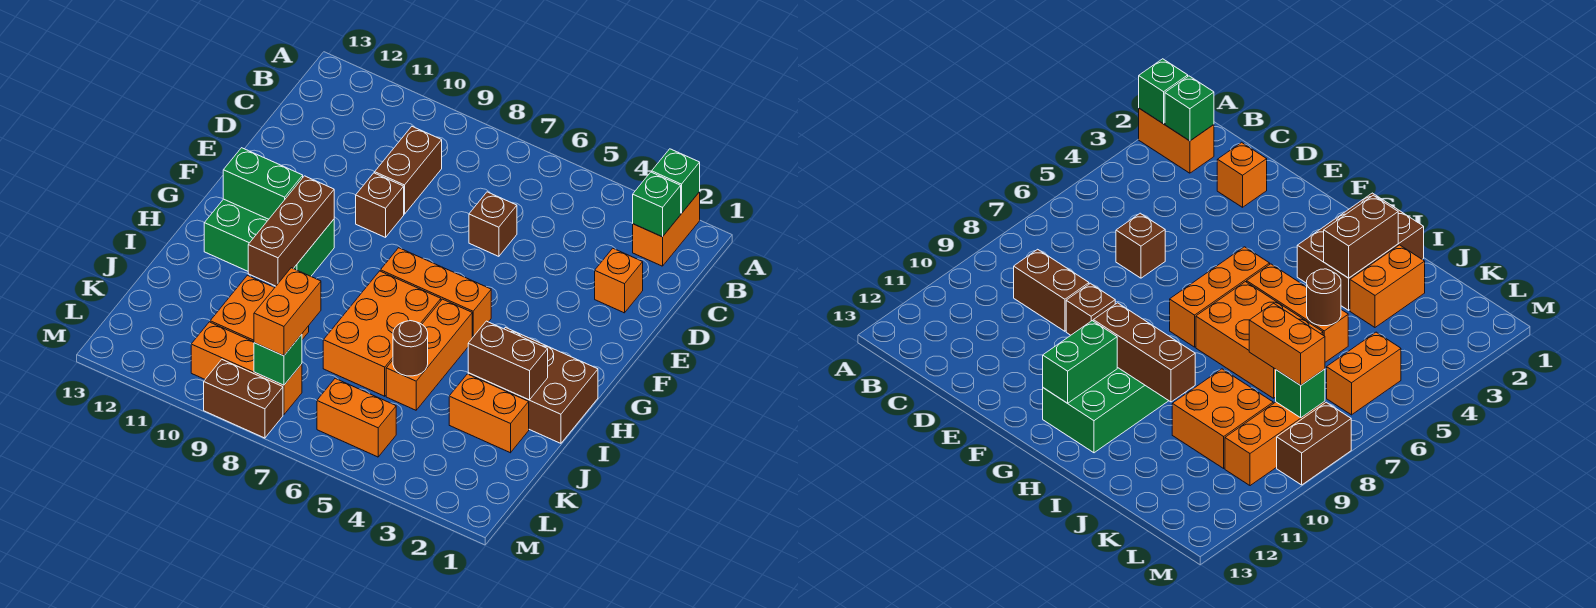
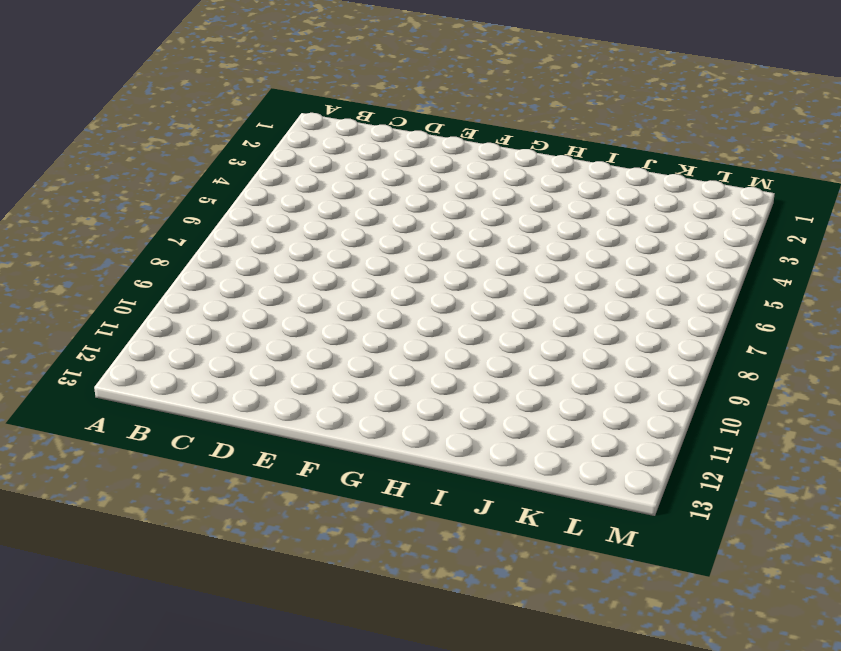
none -> orange 1x2 brick [633,192,700,266]
none -> brown 1x2 brick [375,127,442,214]
none -> orange 1x1 brick [595,248,643,313]

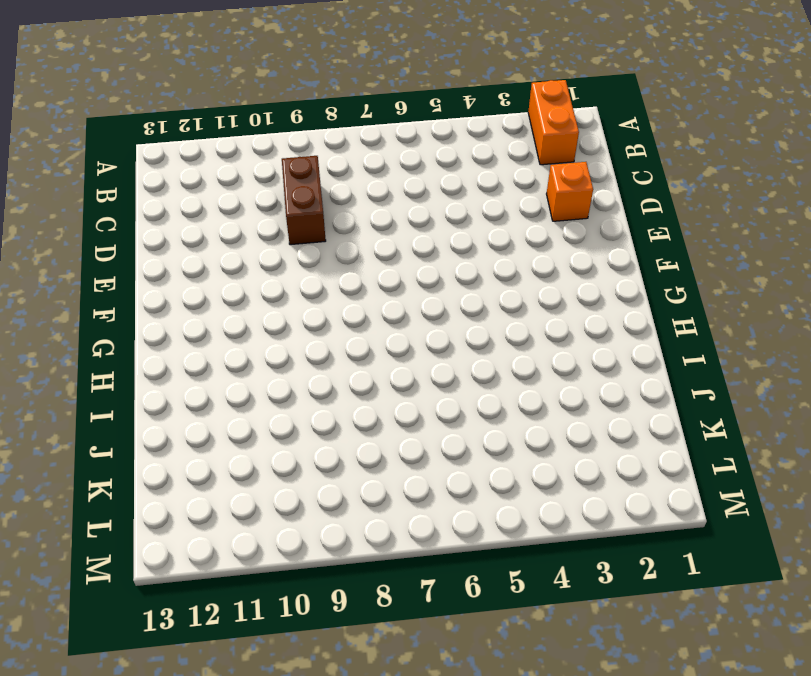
none -> brown 1x1 brick [469,192,517,256]
none -> brown 1x1 brick [356,173,404,237]
none -> orange 1x3 brick [380,248,491,338]

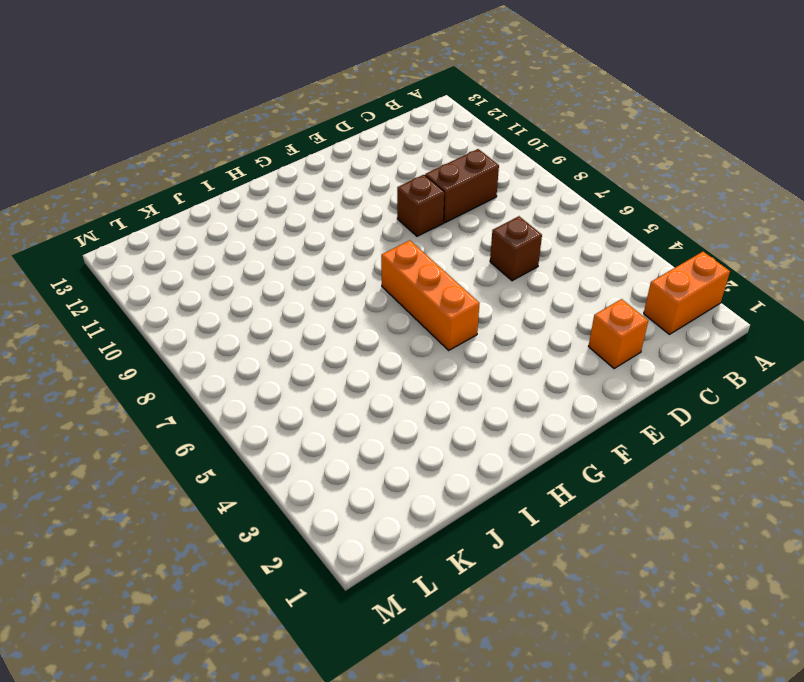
none -> green 2x3 brick [204,199,334,276]
none -> brown 2x3 brick [468,327,598,443]
none -> orange 1x3 brick [386,299,472,410]

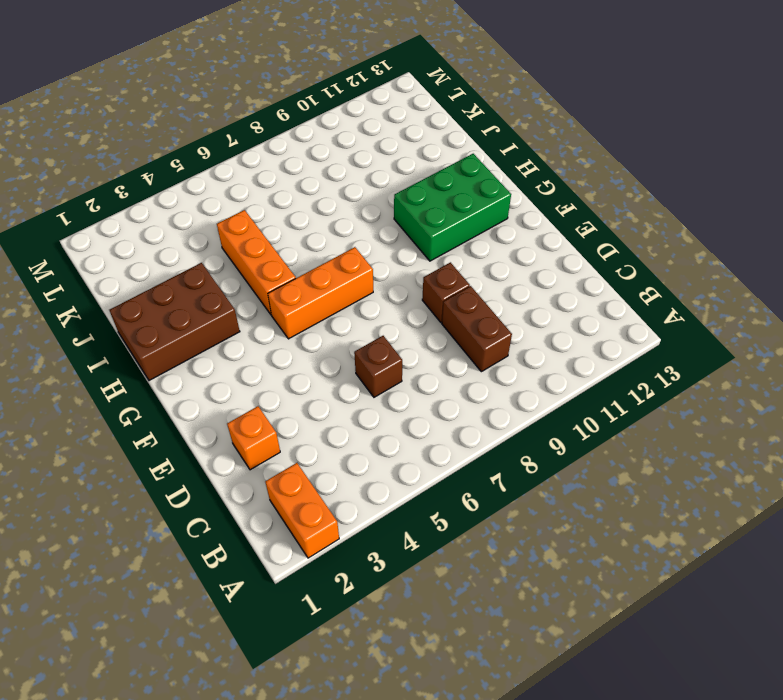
none -> orange 2x3 brick [323,271,441,396]
none -> orange 1x2 brick [449,374,529,453]
none -> orange 2x2 brick [210,275,309,342]

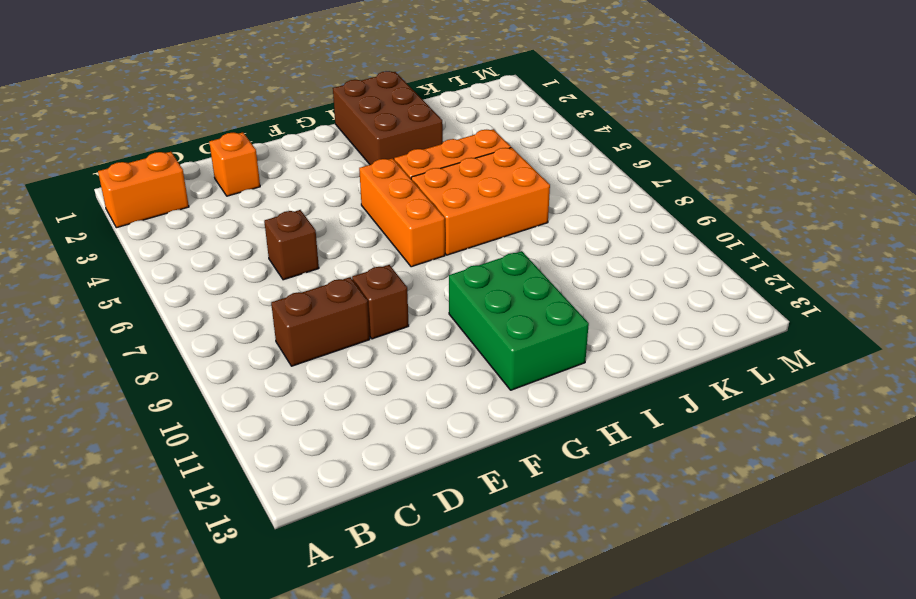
none -> orange 1x2 brick [449,374,529,453]
none -> orange 2x2 brick [210,275,309,342]
none -> orange 1x2 brick [317,378,396,457]

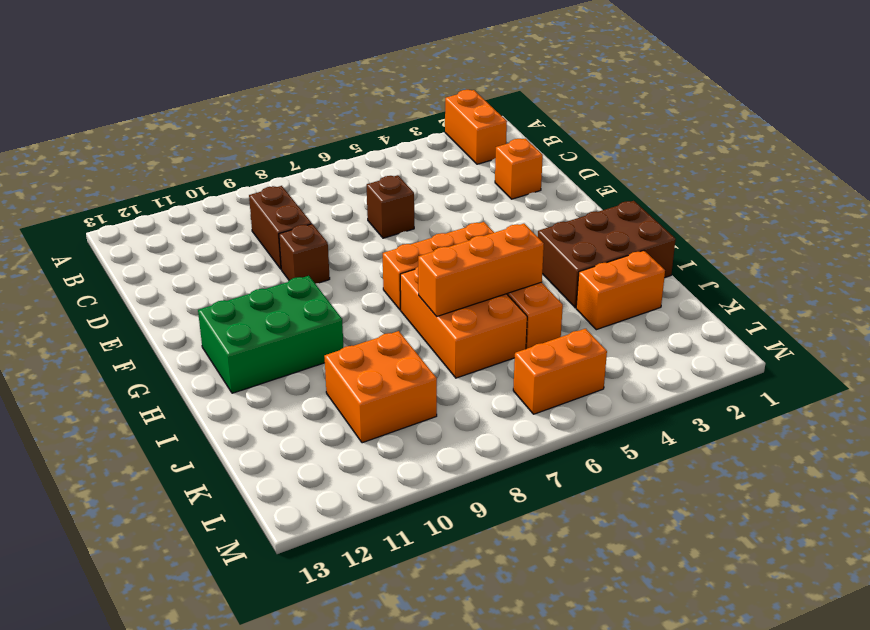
orange 1x3 brick [418,224,544,316] -> orange 1x3 brick moved to [191,322,302,415]
none -> brown 1x2 brick [204,360,283,438]
none -> green 1x1 brick [652,149,700,214]
none -> green 1x1 brick [633,172,681,237]

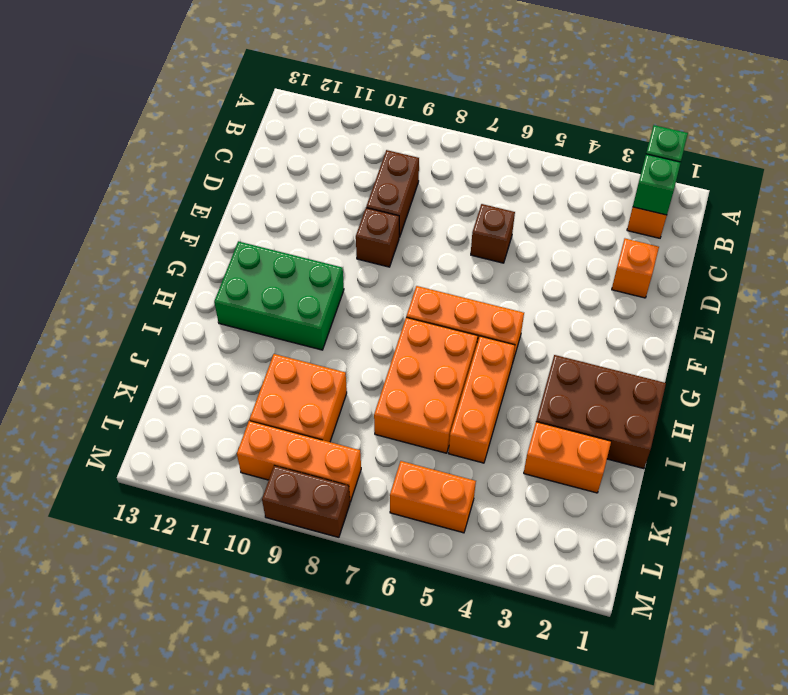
none -> brown 1x3 brick [248,176,334,286]
none -> green 1x2 brick [223,148,303,219]
none -> brown 1x2 brick [468,321,548,400]

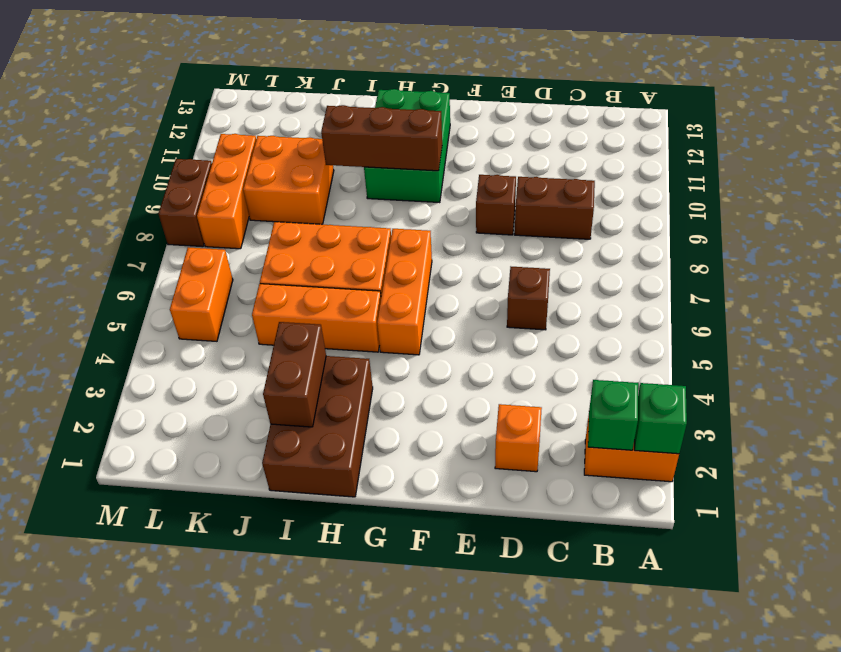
none -> orange 1x2 brick [449,374,529,453]
none -> green 1x2 brick [223,148,303,219]
none -> brown 1x1 round brick [393,321,428,376]

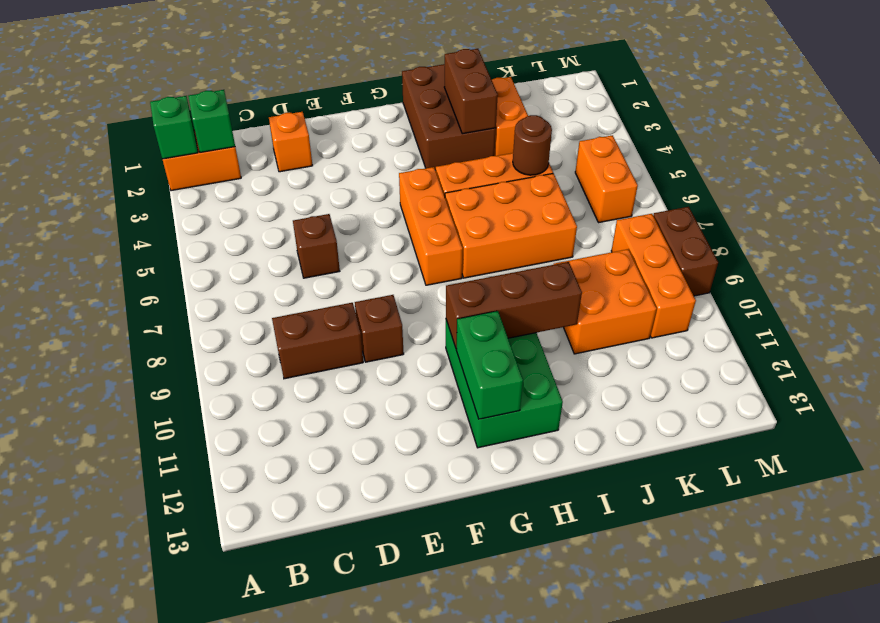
none -> green 1x1 brick [254,334,302,385]
none -> orange 1x2 brick [254,268,321,356]

